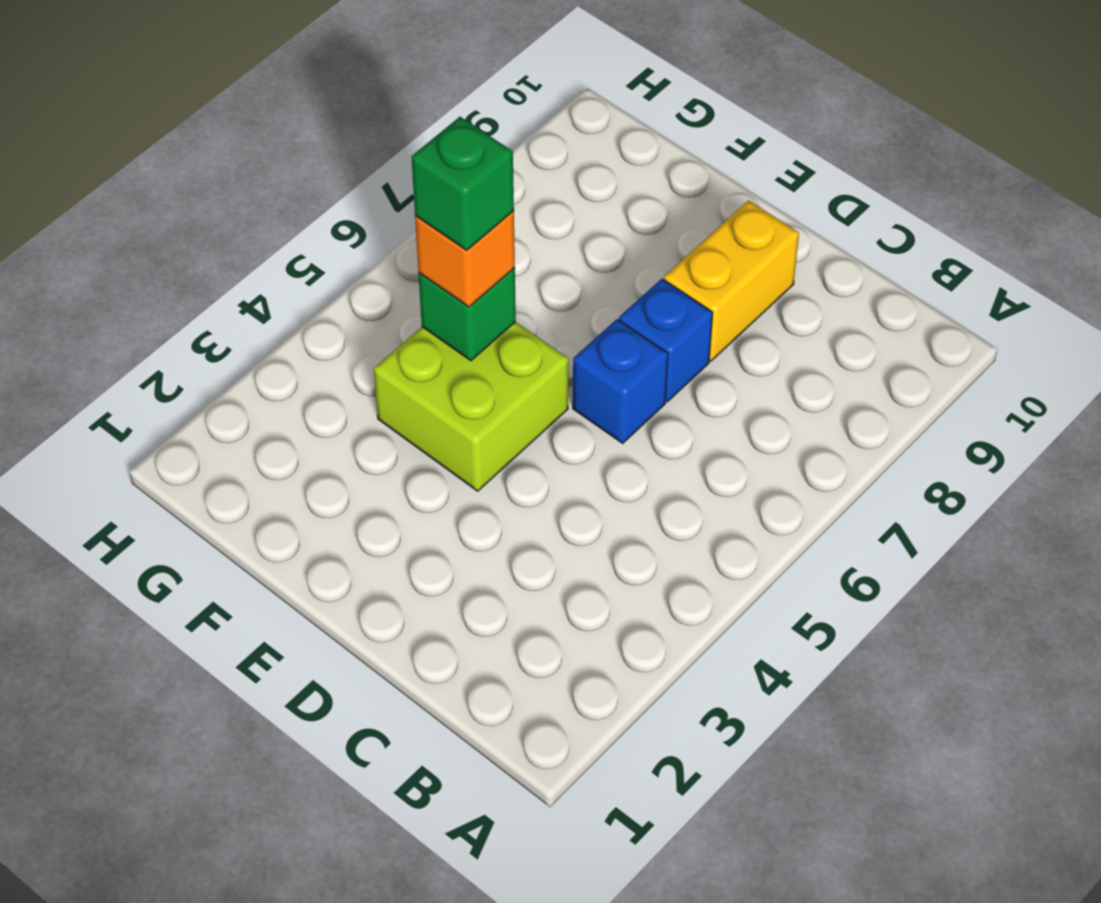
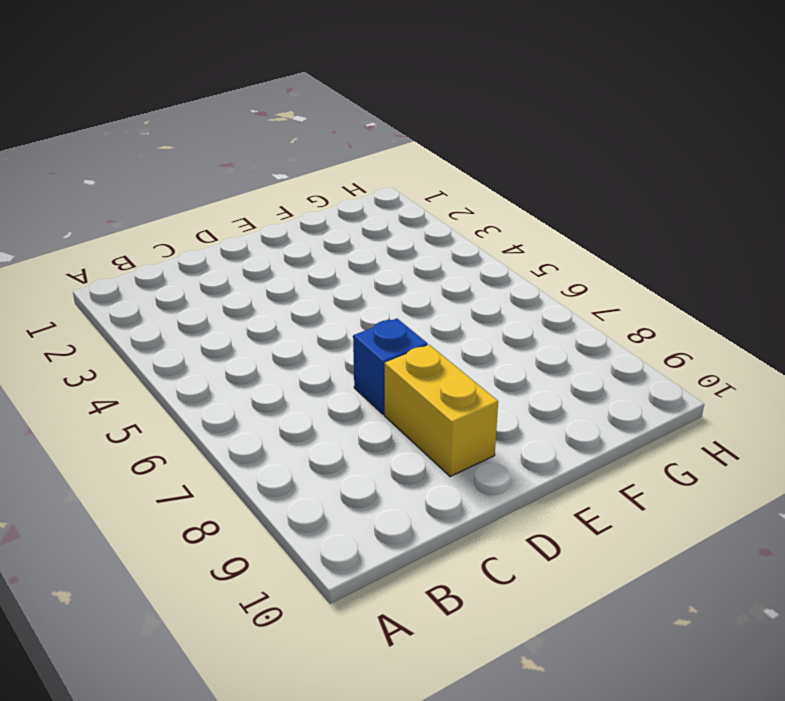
none -> blue 1x1 brick [573,319,668,443]
none -> lime 2x2 brick [374,322,568,491]

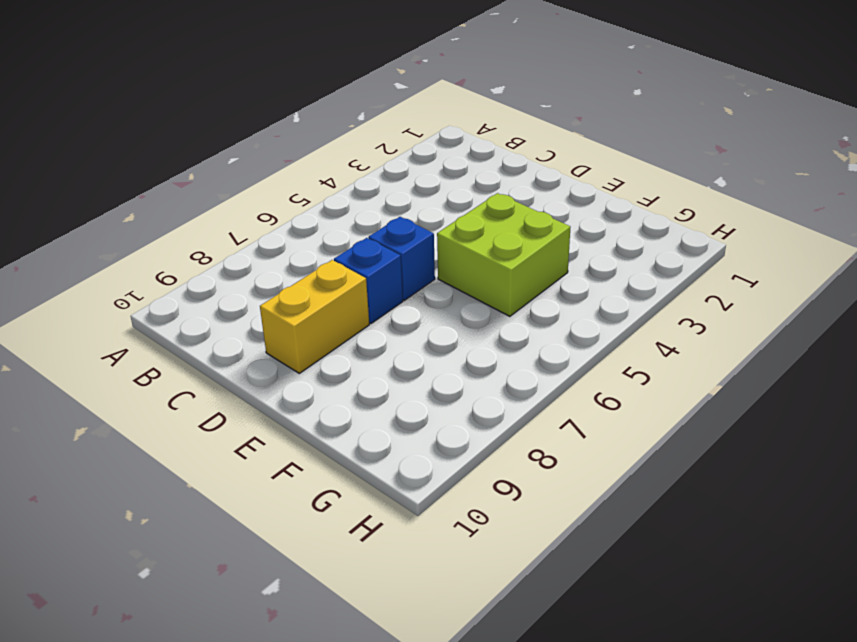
none -> green 1x1 brick [418,268,516,361]
none -> orange 1x1 brick [415,211,515,307]

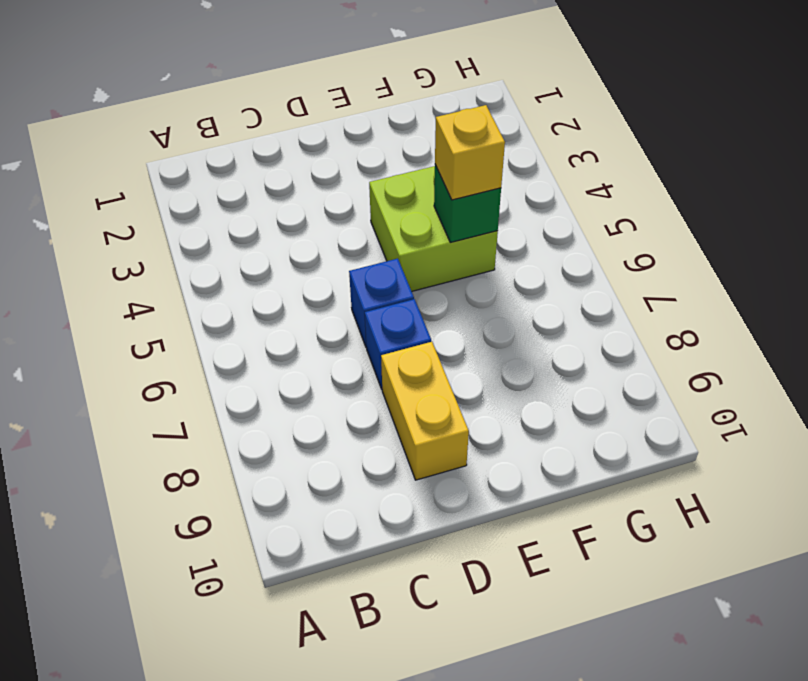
yellow 1x1 brick [435,105,505,200] -> orange 1x1 brick [415,211,515,307]
none -> green 1x1 brick [411,117,514,250]

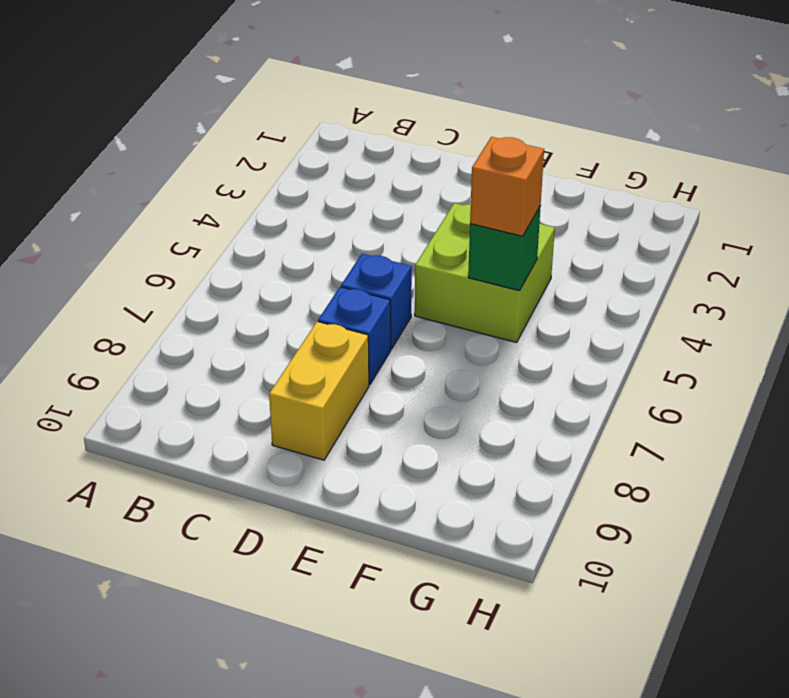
none -> green 1x1 brick [411,117,514,250]

